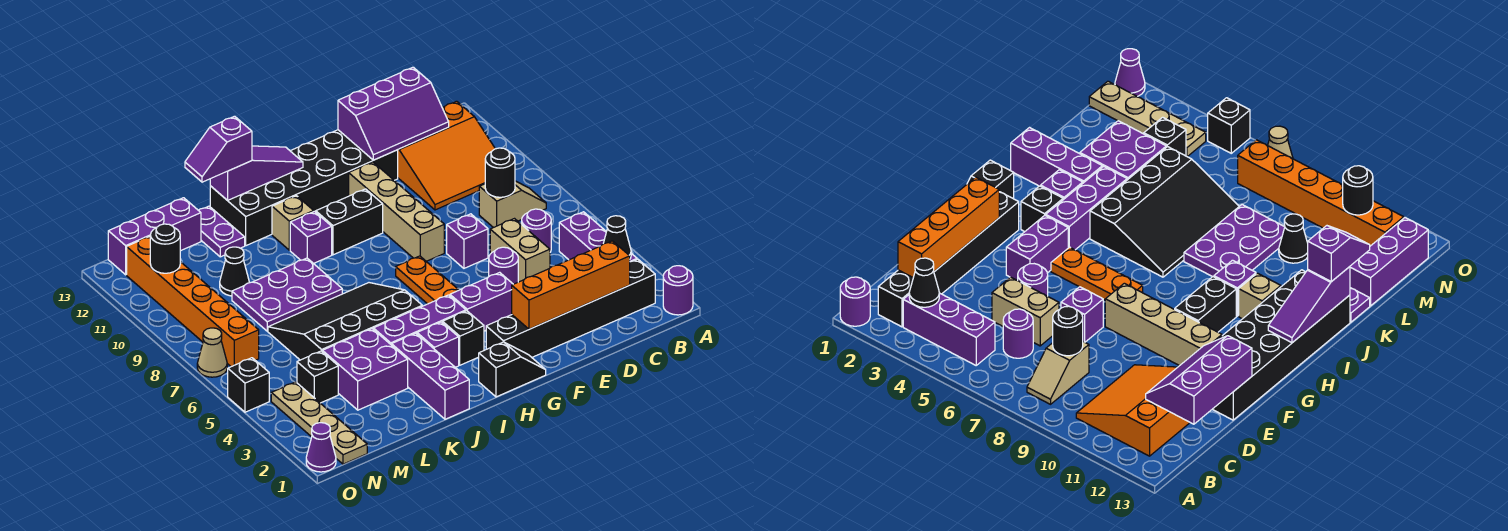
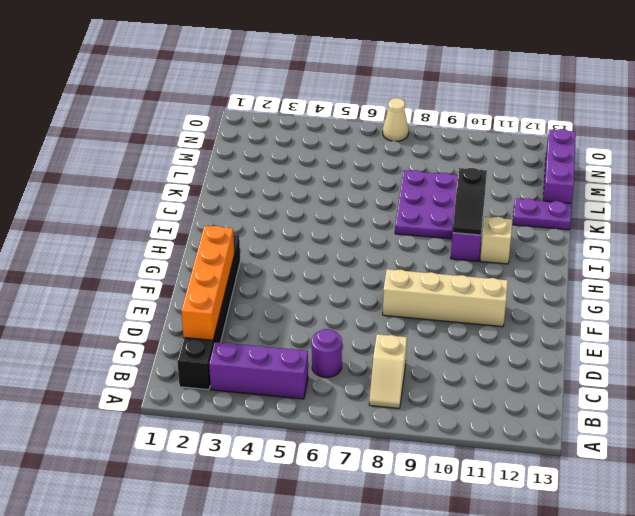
black 1x2 slope [453,168,487,235] -> black 1x2 slope moved to [479,342,546,397]
none -> purple 1x1 round brick [663,266,693,315]
none -> orange 3x3 slope [398,101,495,210]
none -> tan 1x2 brick [490,219,550,282]
none -> purple 1x1 round brick [489,247,518,284]

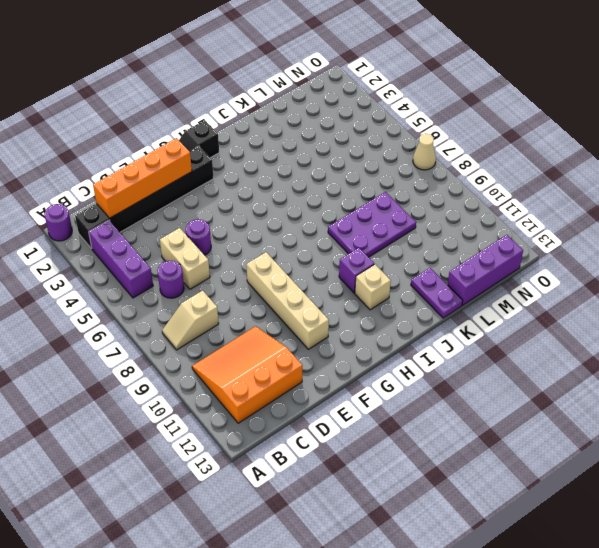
none -> purple 1x1 brick [447,214,488,268]
none -> black 2x6 brick [210,130,398,246]
none -> purple 1x2 brick [450,272,513,331]
none -> orange 1x3 plate [396,256,459,304]

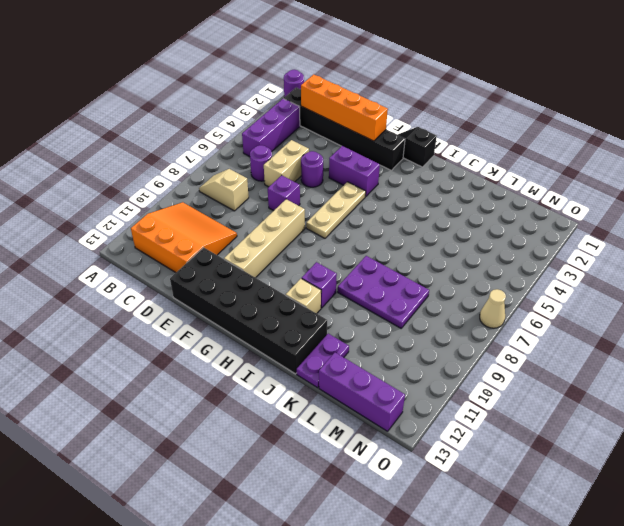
tan 1x3 plate [306,182,366,238] -> orange 1x3 plate [396,256,459,304]
none -> black 1x2 brick [316,189,383,255]
none -> black 1x1 brick [443,311,484,365]
none -> purple 1x3 brick [373,295,466,345]
none -> purple 1x1 brick [417,322,459,367]

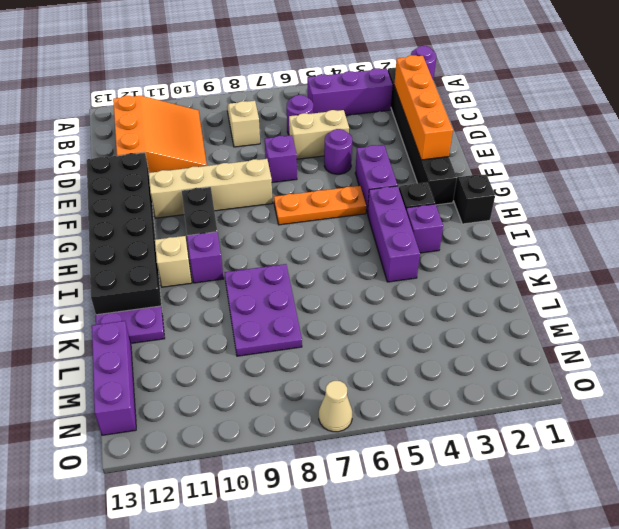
none -> black 3x4 slope [268,283,422,360]
none -> purple 1x3 brick [392,333,469,419]
none -> purple 2x2 brick [322,329,408,410]
none -> black 1x1 cone [220,247,249,296]

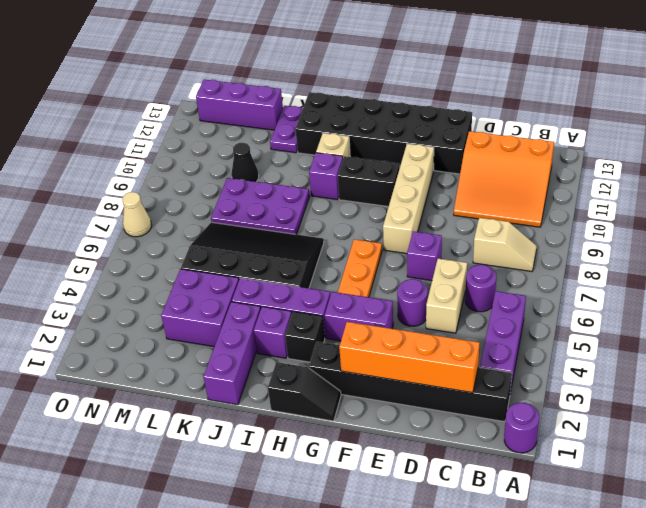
none -> black 1x1 brick [297,351,338,403]
none -> tan 1x4 plate [271,382,367,464]
none -> orange 1x6 brick [127,236,259,367]
none -> purple 1x1 cone [306,423,336,472]

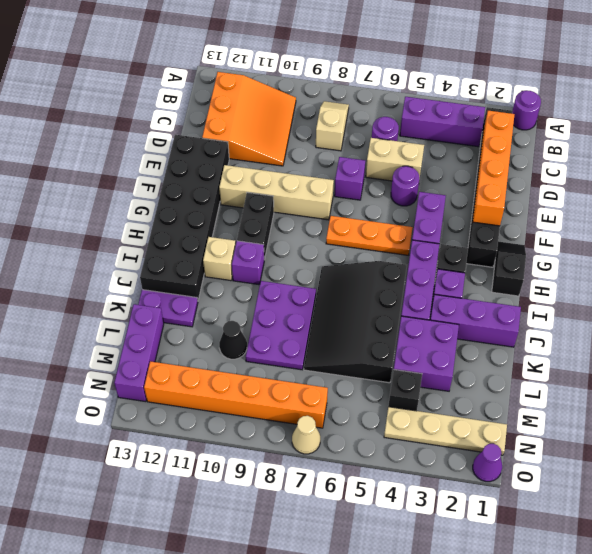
none -> black 1x1 brick [228,358,269,412]
none -> black 1x1 cone [603,216,631,259]
none -> black 1x1 round brick [485,148,515,197]
none -> purple 2x3 slope [338,67,449,160]

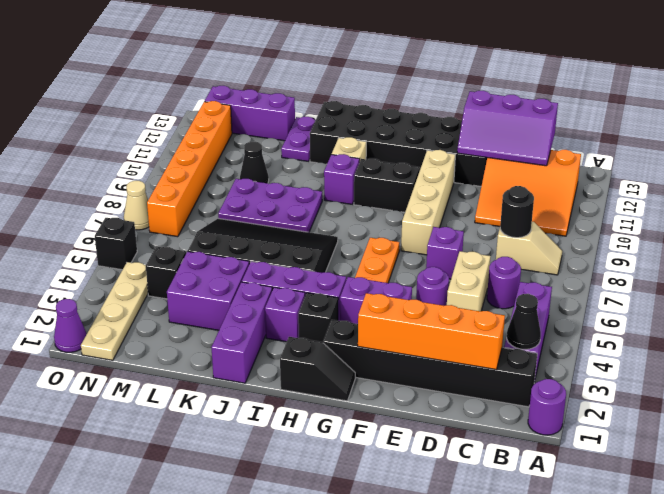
none -> purple 1x3 slope [210,146,303,200]
none -> black 1x1 round brick [150,224,180,273]
none -> purple 1x2 slope [185,116,252,182]

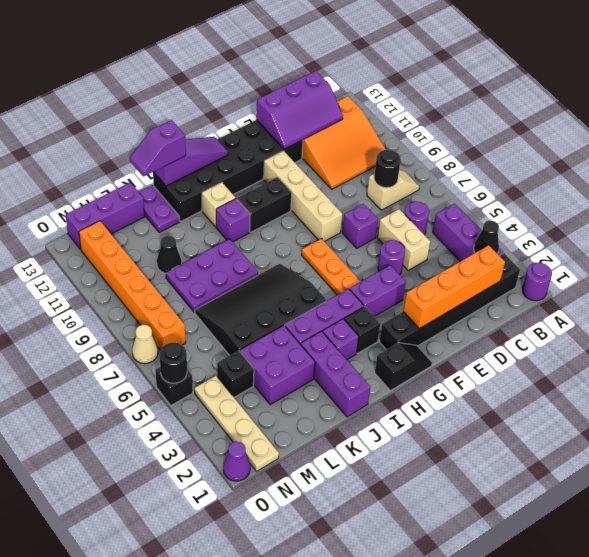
black 1x1 round brick [160,343,187,383] -> black 1x1 round brick moved to [150,224,180,273]

